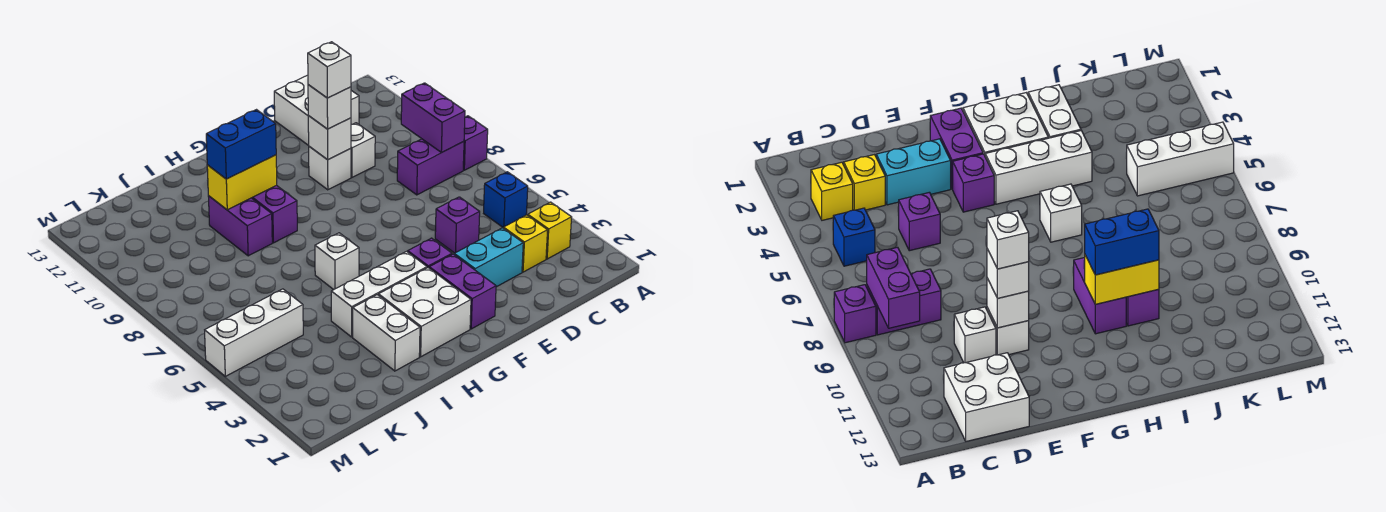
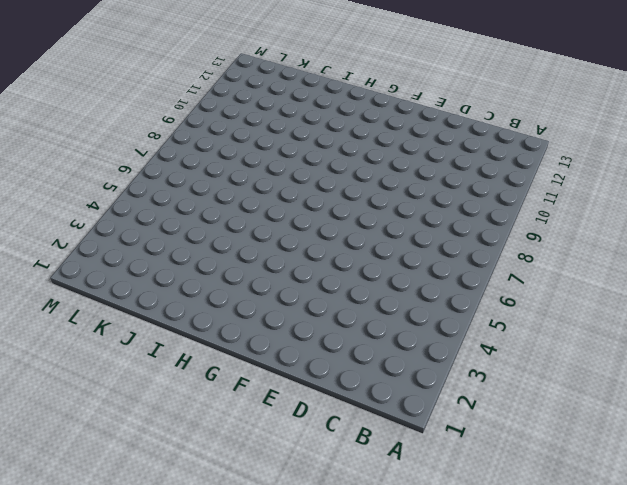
none -> purple 1x1 brick [463,116,488,170]
none -> yellow 1x1 brick [528,202,572,259]
none -> blue 1x1 brick [484,172,528,228]

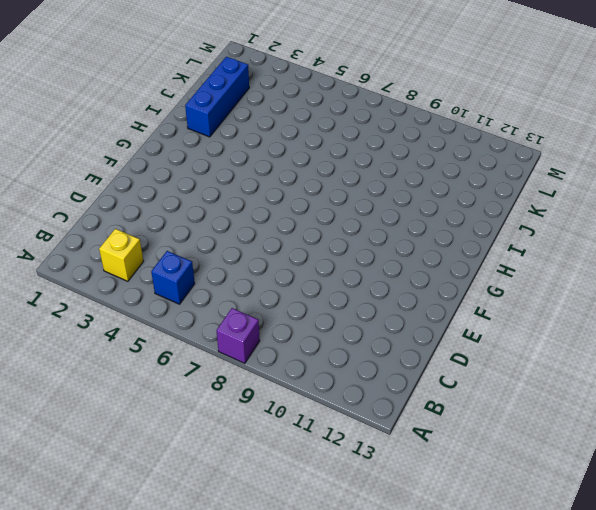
blue 1x3 brick [185,57,249,137] -> white 1x2 brick [353,295,420,371]
none -> purple 1x2 brick [397,139,464,195]
none -> yellow 1x1 brick [503,215,548,272]
none -> white 2x2 brick [274,75,359,146]

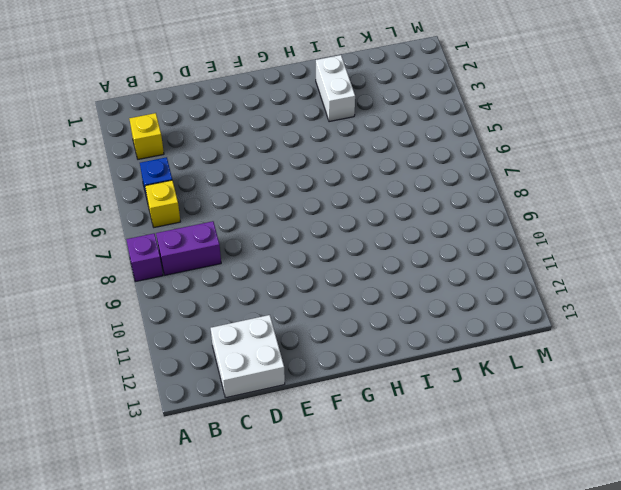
yellow 1x1 brick [145,180,181,227] -> yellow 1x1 brick moved to [503,215,548,272]
none -> cyan 1x2 brick [454,228,523,287]
none -> purple 1x1 brick [435,197,480,253]
none -> white 1x1 brick [351,123,375,177]

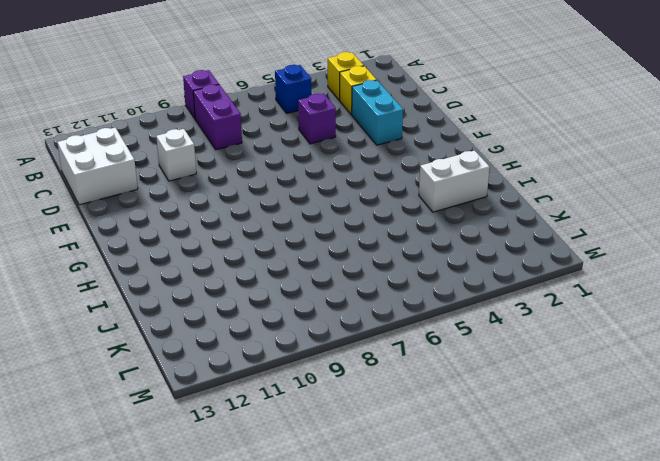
none -> white 1x1 brick [309,147,351,190]
none -> purple 1x2 brick [429,254,496,329]
none -> purple 1x1 brick [408,238,452,268]

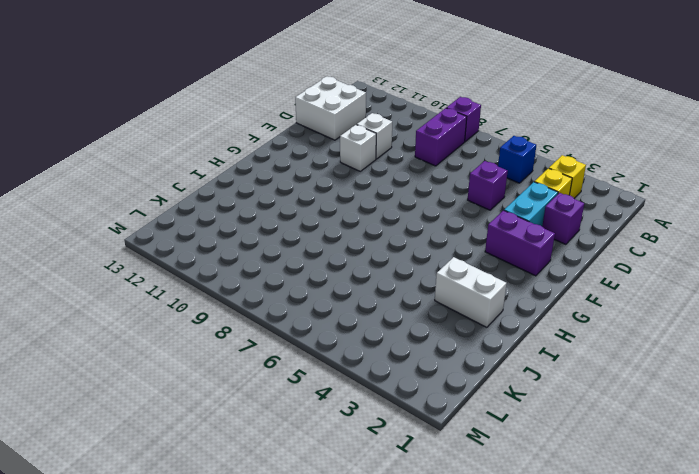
purple 1x1 brick [542,193,584,244] -> purple 1x1 brick moved to [408,238,452,268]
none -> white 2x2 brick [379,268,471,357]
none -> white 1x3 brick [331,251,427,337]
none -> white 1x1 brick [315,233,359,290]

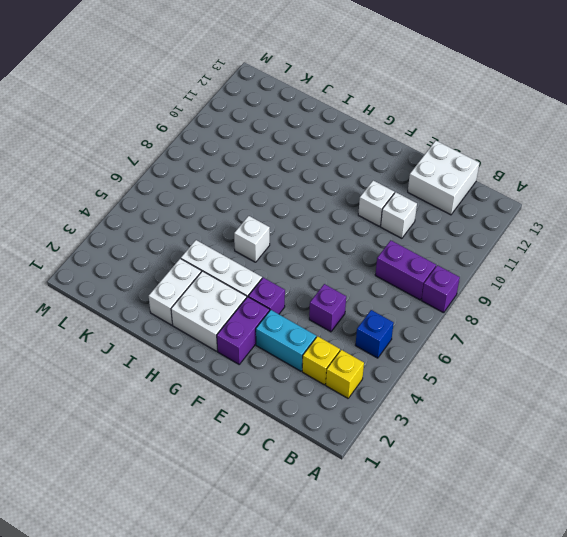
none -> purple 1x2 brick [252,185,297,243]
none -> purple 1x2 brick [208,196,272,256]
none -> white 1x3 brick [205,289,303,376]

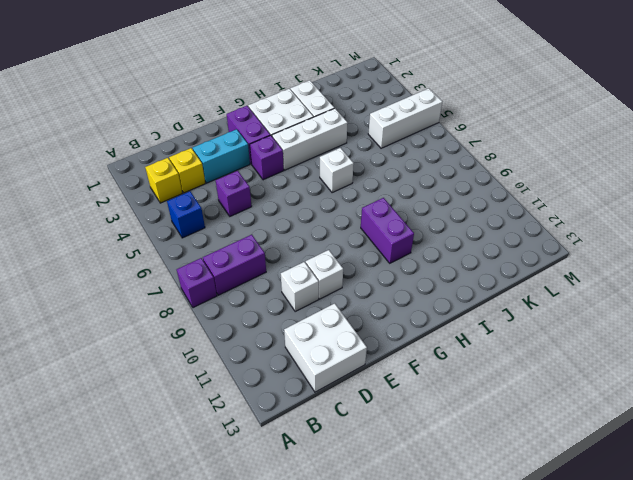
none -> purple 1x2 brick [208,196,272,256]
none -> purple 1x2 brick [401,83,465,152]
none -> white 1x1 brick [308,116,351,160]

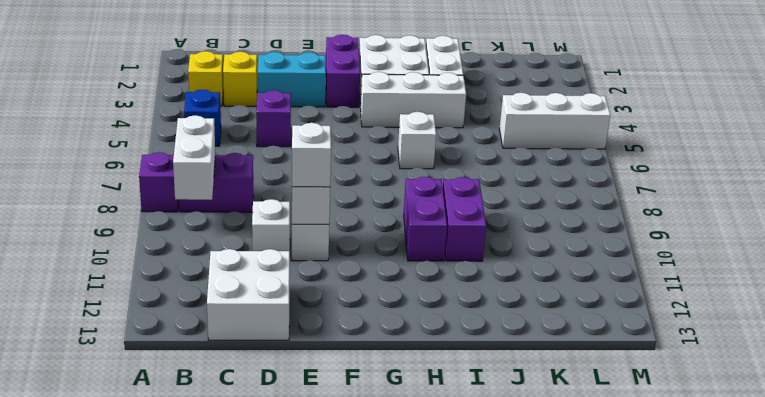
white 1x2 brick [173,115,215,200] -> purple 1x2 brick [401,83,465,152]
none -> purple 1x1 brick [408,238,452,268]
none -> yellow 1x2 brick [207,155,277,210]
none -> blue 1x2 brick [206,110,276,179]

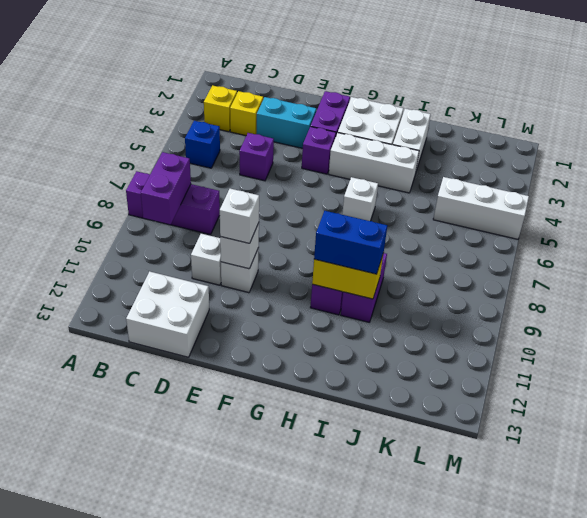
none -> white 1x1 brick [308,42,351,98]

